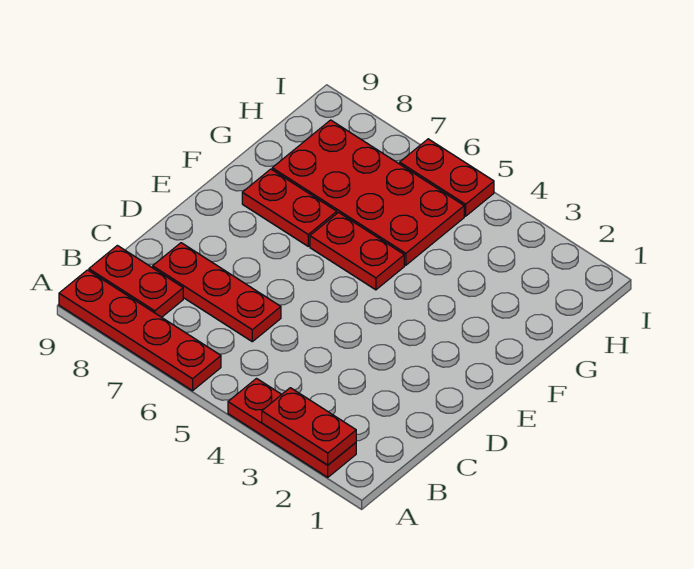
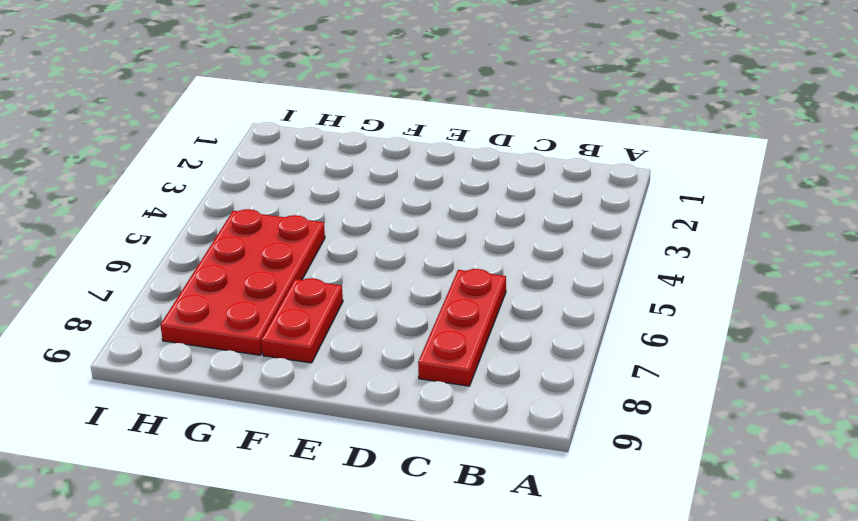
none -> red 1x3 plate [228,379,356,477]
none -> red 1x4 plate [59,270,221,391]

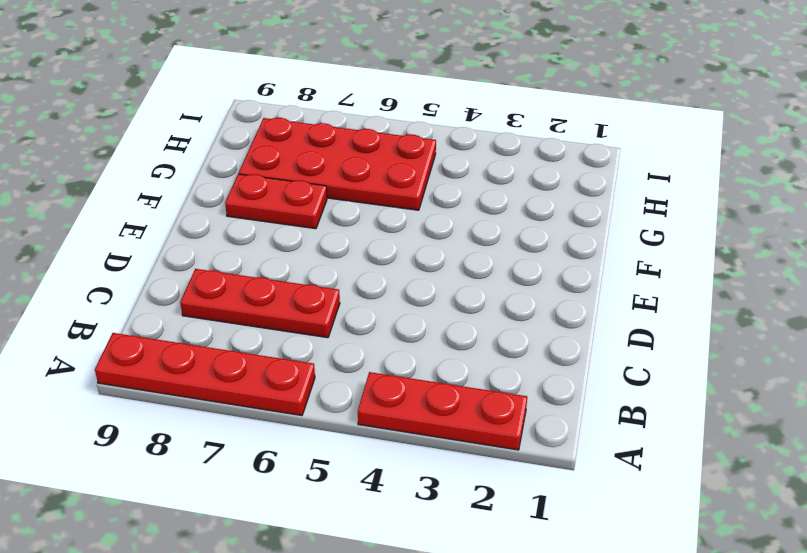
none -> red 1x2 plate [89,245,183,317]
none -> red 1x2 plate [310,213,404,290]

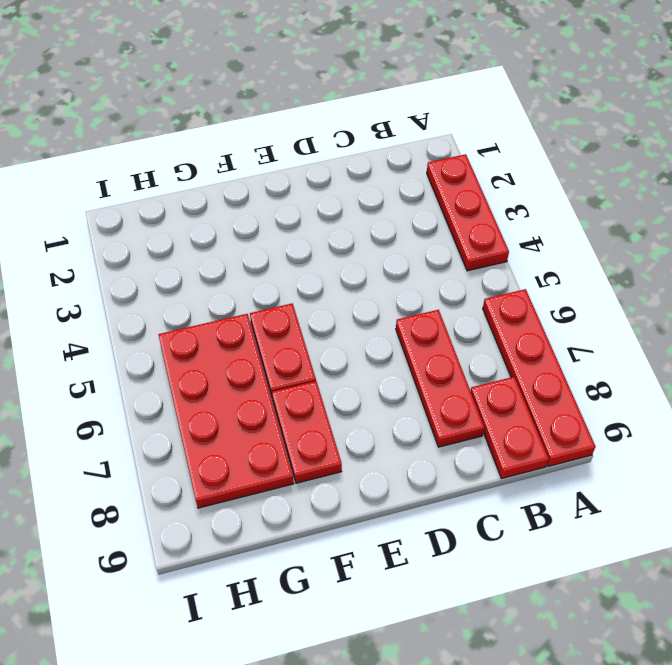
none -> red 1x2 plate [400,139,494,216]
none -> red 1x2 plate [262,388,356,465]

